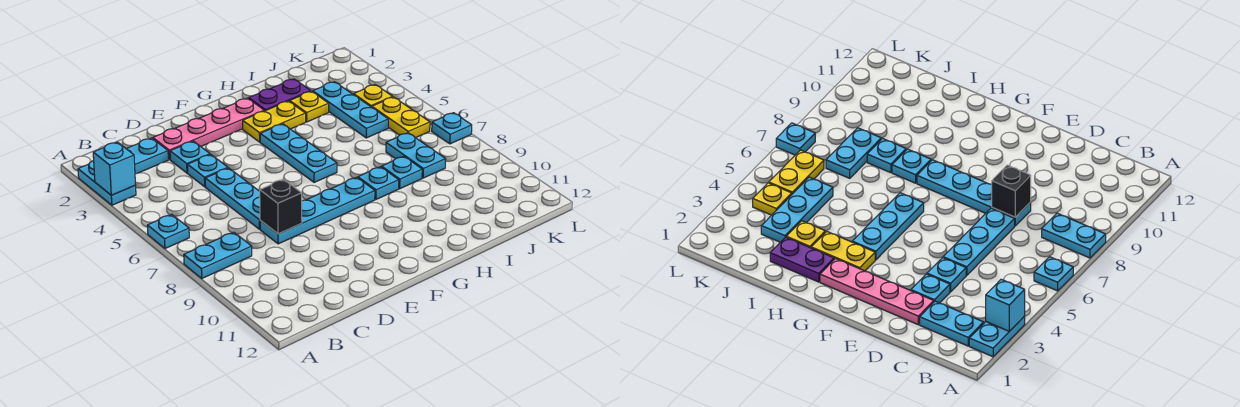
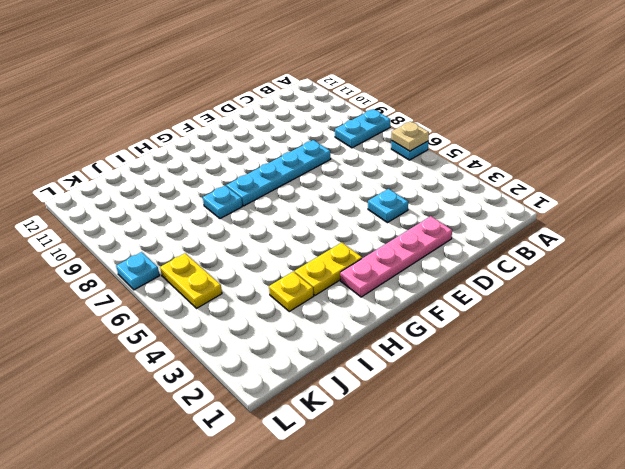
tan 1x1 plate [391,121,429,151] -> none
none -> cyan 1x2 plate [78,161,136,205]
none -> cyan 1x2 plate [126,138,168,174]
none -> cyan 1x1 plate [170,141,210,173]

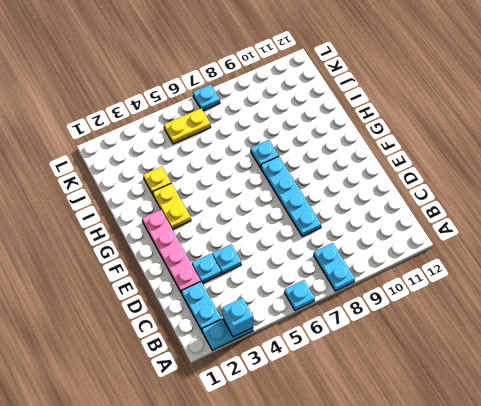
none -> cyan 1x3 plate [205,168,260,229]
none -> cyan 1x3 plate [260,124,337,183]
none -> purple 1x2 plate [249,79,311,111]

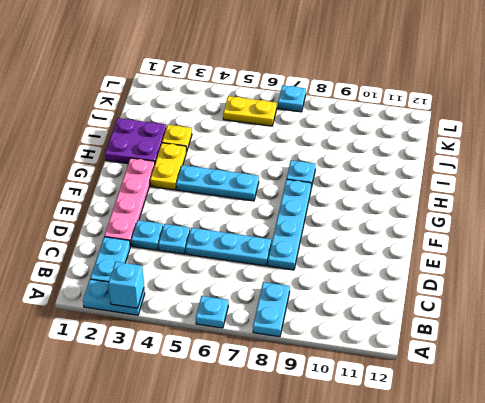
purple 2x2 plate [105,118,167,164] -> purple 1x2 plate [249,79,311,111]
none -> cyan 1x1 plate [382,156,422,189]
none -> cyan 1x3 plate [313,82,388,138]
none -> cyan 1x2 plate [386,133,446,178]

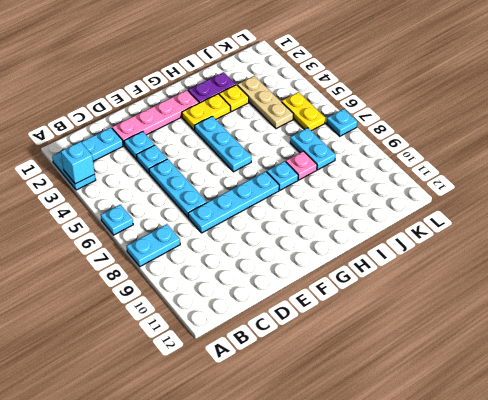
pink 1x1 plate [286,151,317,180] -> cyan 1x1 plate [382,156,422,189]
tan 1x3 plate [237,76,293,129] -> cyan 1x3 plate [313,82,388,138]
none -> yellow 1x1 plate [354,85,392,107]
none -> black 1x1 brick [260,179,302,234]

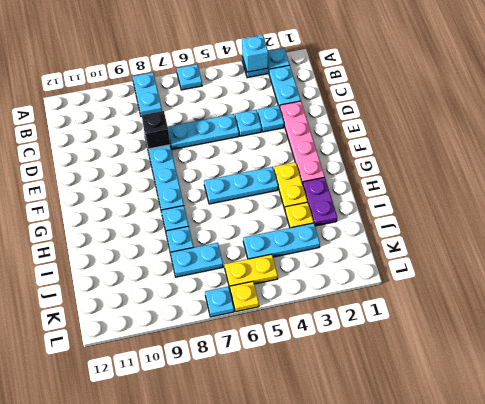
yellow 1x1 plate [230,281,259,312] -> yellow 1x1 plate moved to [354,85,392,107]

